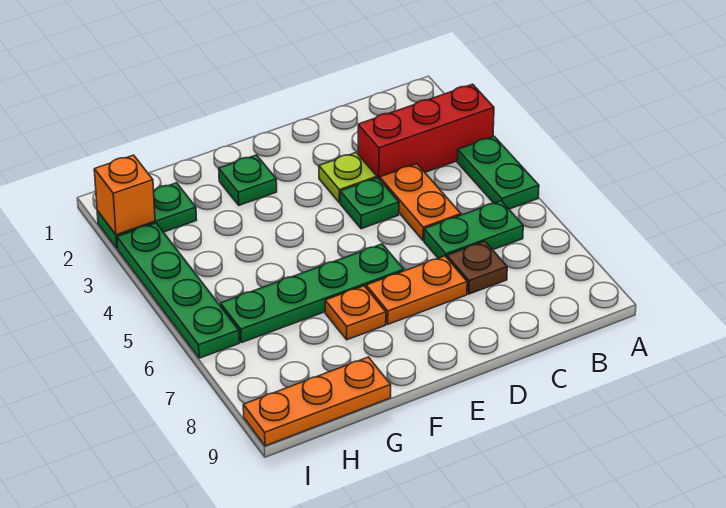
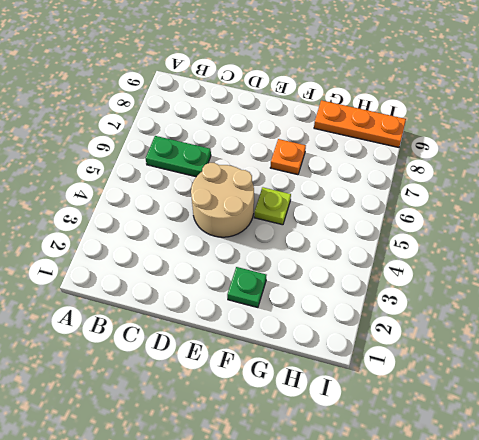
tan 2x2 round brick [191,163,254,237] -> green 1x1 plate [340,178,399,229]
lime 1x1 plate [254,187,291,225] -> lime 1x1 plate moved to [319,153,377,203]
none -> red 1x3 brick [358,84,494,179]
none -> green 1x2 plate [457,136,539,209]
none -> orange 1x2 plate [380,164,461,241]

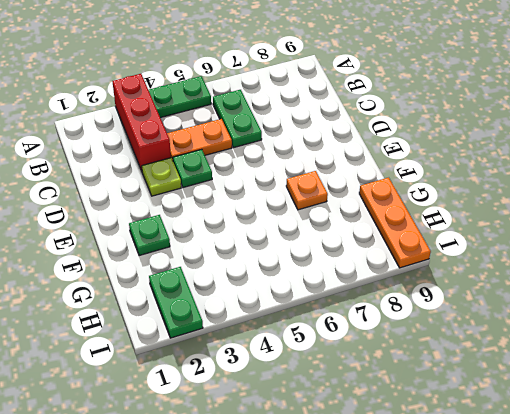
none -> brown 1x1 plate [447,241,507,294]
none -> orange 1x2 plate [366,256,467,324]
none -> green 1x4 plate [220,244,404,343]

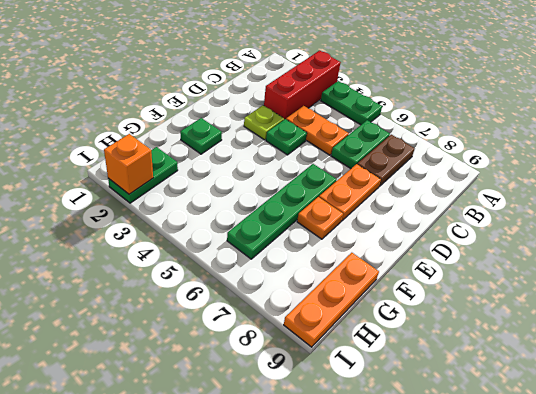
brown 1x2 plate [357,135,415,186] -> brown 1x1 plate [447,241,507,294]
none -> green 1x4 plate [117,223,239,358]

